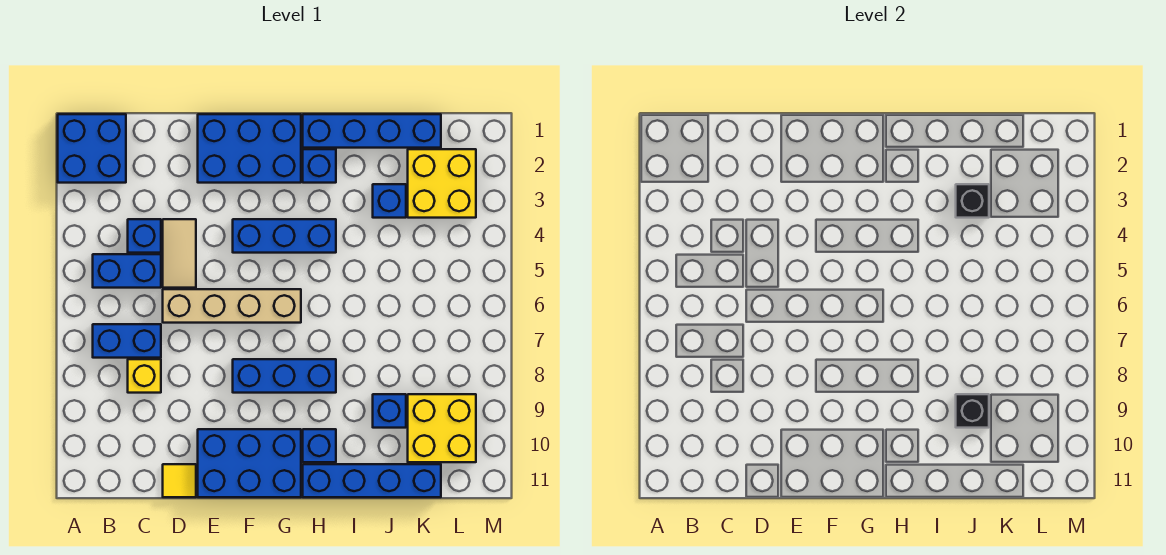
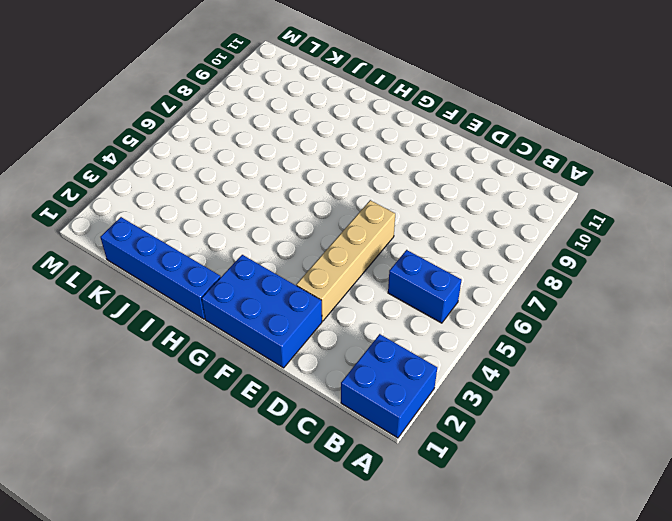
tan 1x4 brick [296,200,395,321] -> tan 1x4 brick turned to [163,289,301,323]
none -> blue 1x2 brick [93,324,161,358]
none -> blue 1x1 brick [128,219,161,253]
none -> yellow 1x1 brick [128,359,161,393]

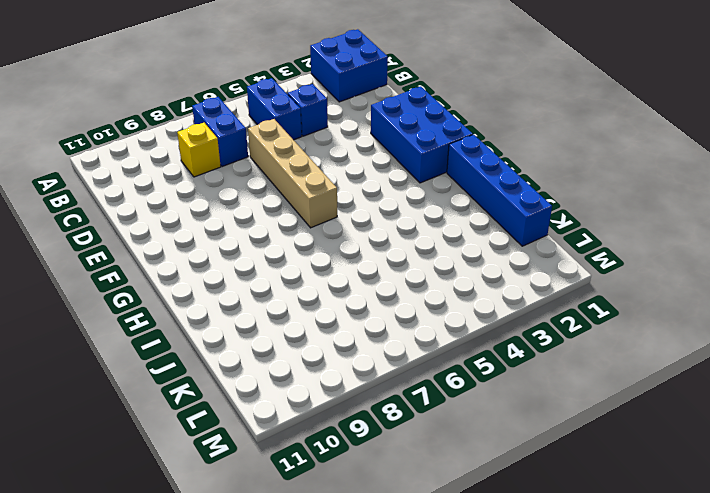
none -> tan 1x2 tile [163,219,196,288]
none -> yellow 1x1 tile [163,464,196,497]
none -> blue 2x3 brick [198,429,301,497]

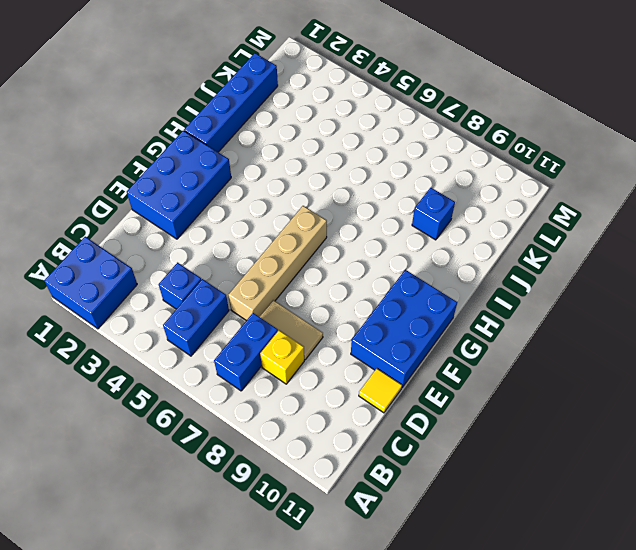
tan 1x2 tile [260,300,323,360] -> tan 1x2 tile moved to [163,219,196,288]
none -> blue 1x3 brick [233,219,336,253]
none -> blue 1x3 brick [233,359,336,393]
none -> blue 1x1 brick [303,149,336,183]

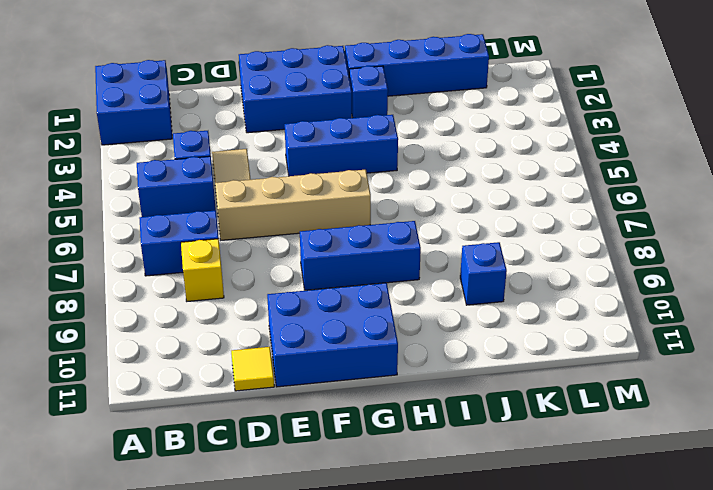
none -> blue 1x1 brick [303,429,336,462]
none -> blue 1x4 brick [303,464,441,497]
none -> blue 1x1 brick [373,184,406,218]

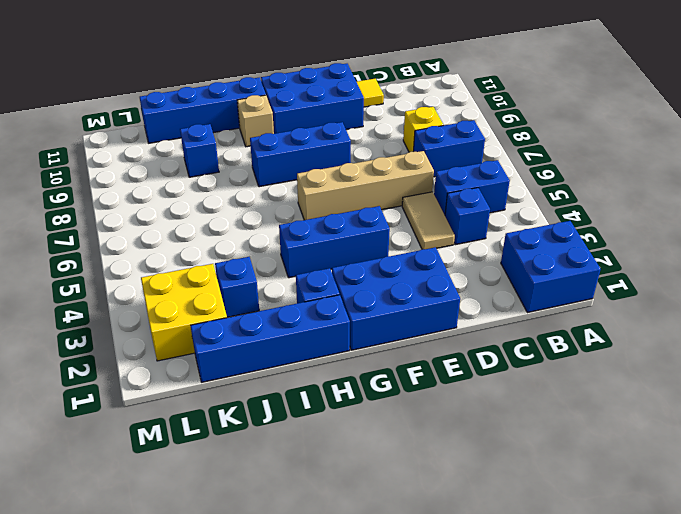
tan 1x1 brick [237,95,274,147] -> blue 1x1 brick [303,429,336,462]
none -> yellow 2x2 brick [408,394,476,462]
none -> black 1x1 brick [956,184,989,218]
none -> black 1x1 brick [956,394,989,428]

